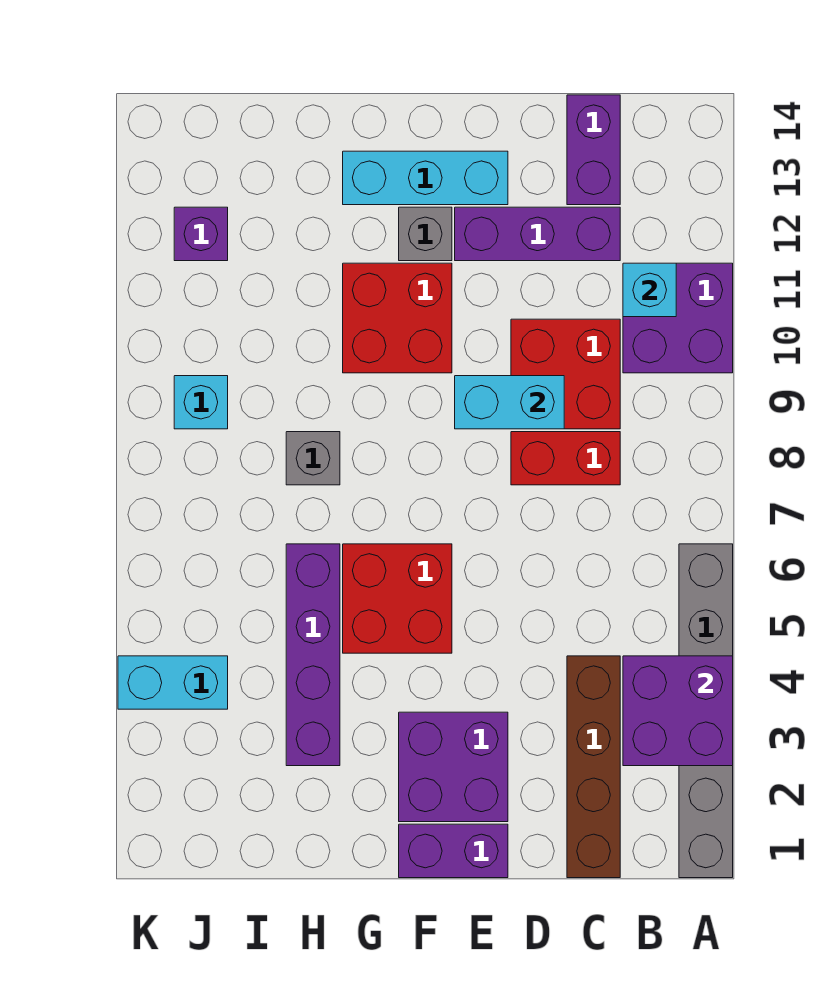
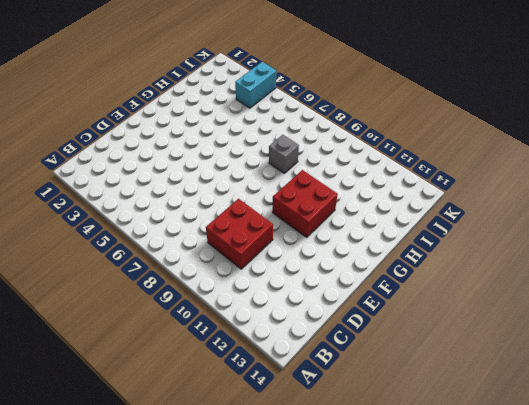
none -> grey 1x6 brick [679,544,733,878]
none -> purple 2x2 brick [623,263,733,373]
none -> brown 1x4 brick [567,656,620,878]

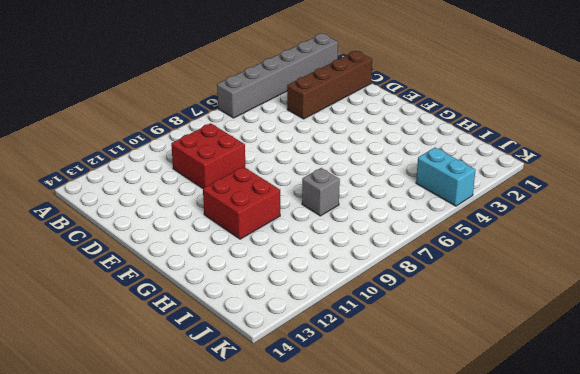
none -> purple 2x2 brick [623,263,733,373]
none -> red 1x2 brick [511,432,620,485]
none -> purple 1x3 brick [455,207,620,261]

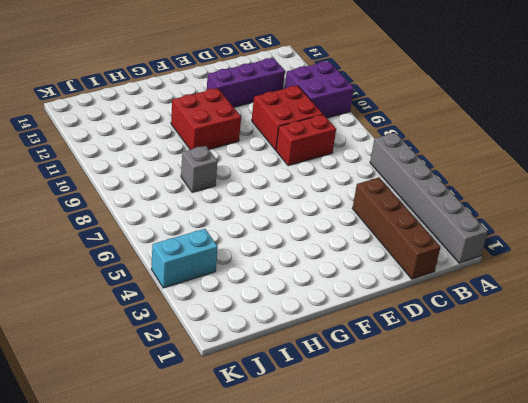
none -> purple 1x2 brick [567,95,620,205]
none -> purple 1x2 brick [399,824,508,878]
none -> purple 2x2 brick [399,712,508,822]

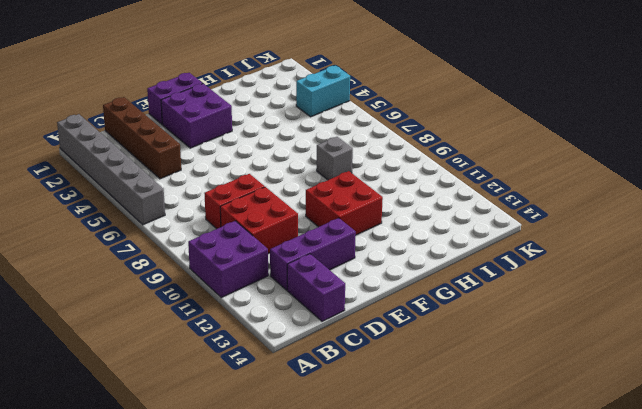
none -> cyan 1x3 brick [343,151,508,205]
none -> red 2x2 brick [343,544,452,653]
none -> grey 1x1 brick [399,207,452,261]

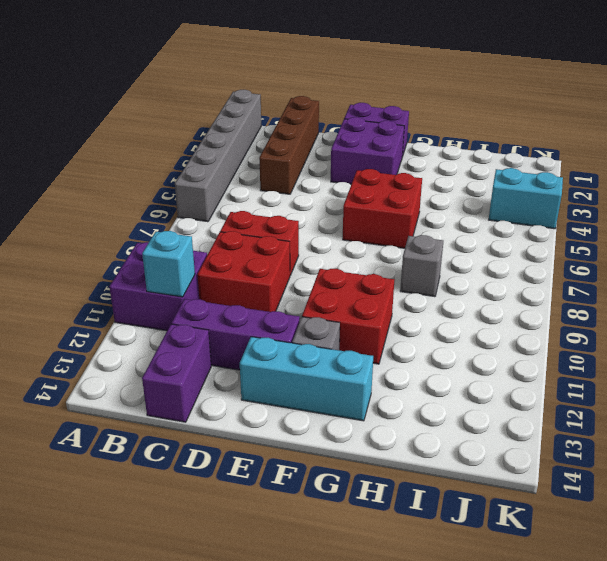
none -> purple 1x4 brick [286,544,340,766]
none -> cyan 1x1 brick [174,376,228,429]
none -> purple 1x1 brick [174,207,228,261]

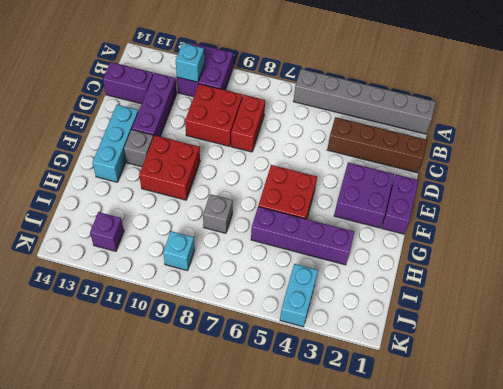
none -> purple 2x2 brick [623,656,733,766]
none -> cyan 1x2 brick [455,376,564,429]

